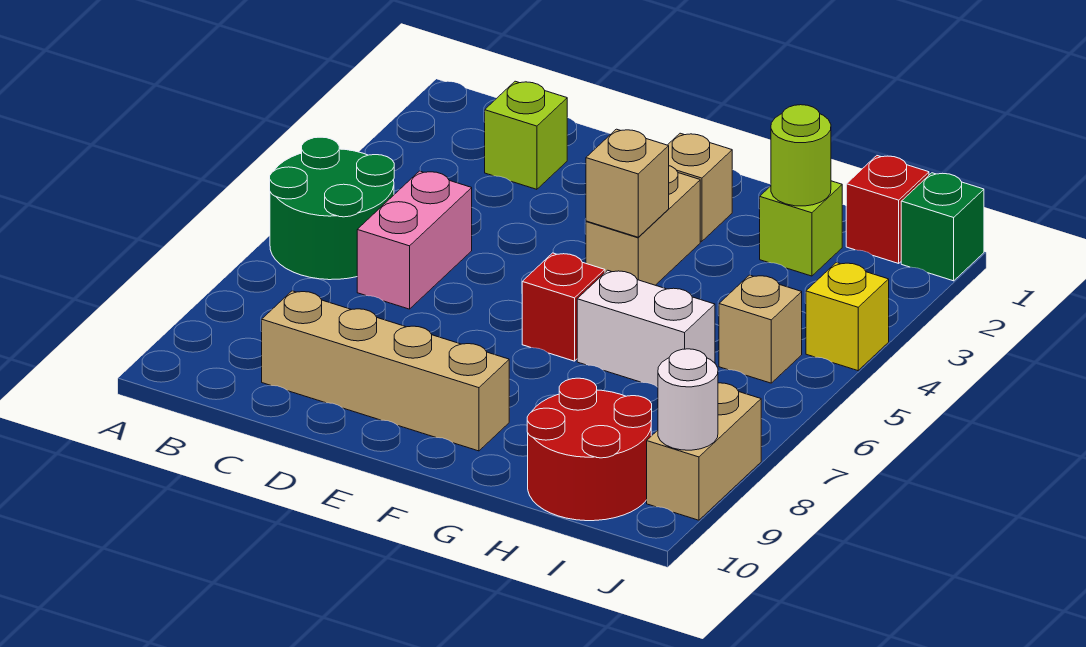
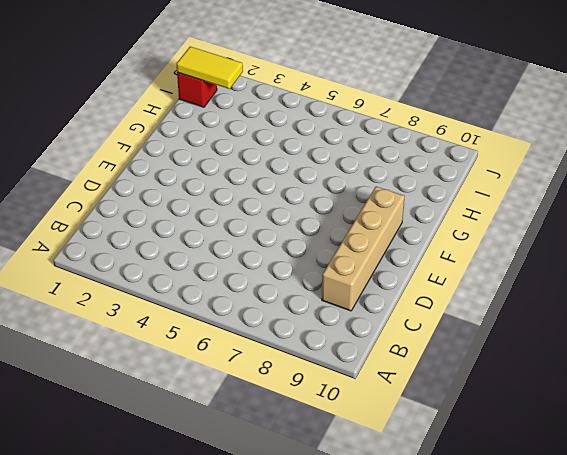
yellow 1x2 tile [176,47,243,89] -> none
none -> green 2x2 round brick [270,137,394,280]
none -> lime 1x1 brick [485,81,567,189]
none -> pink 1x2 brick [357,171,472,309]

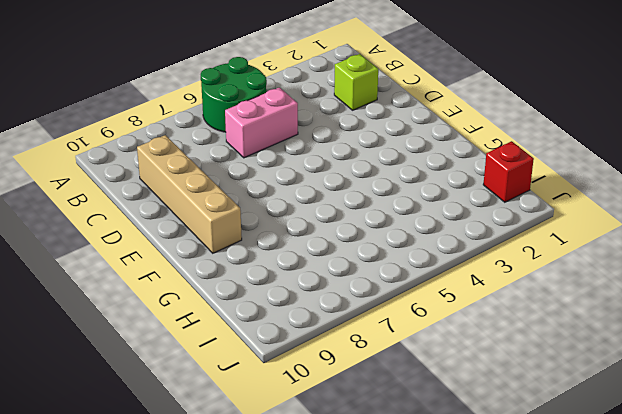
none -> tan 1x1 brick [668,133,732,241]
none -> tan 1x2 brick [586,166,700,285]
none -> red 1x1 brick [522,253,605,361]

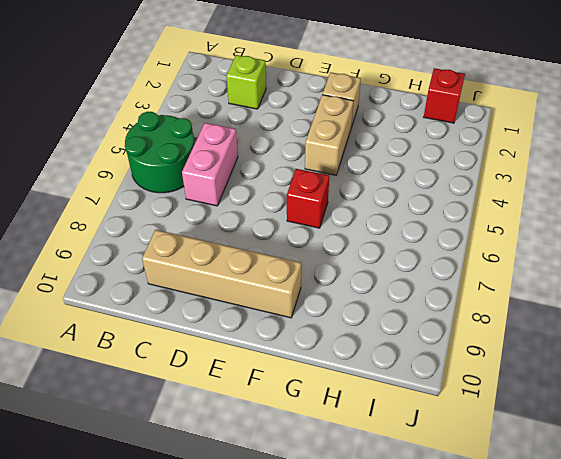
none -> white 1x2 brick [577,270,715,387]
none -> lime 1x1 brick [760,181,842,276]
none -> red 2x2 round brick [527,378,652,521]

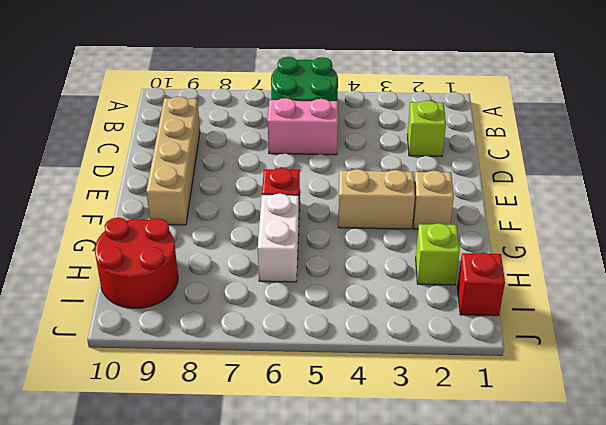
none -> tan 1x1 brick [719,275,802,383]
none -> green 1x1 brick [901,173,984,281]
none -> yellow 1x1 brick [806,263,889,371]

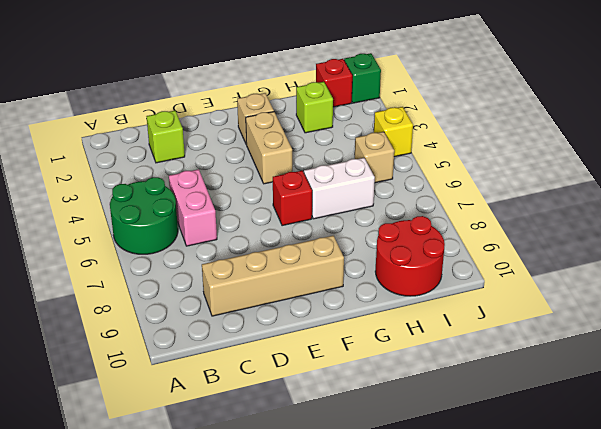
none -> tan 1x2 brick [647,383,761,520]
none -> tan 1x1 brick [586,129,669,237]
none -> lime 1x1 round brick [771,105,831,206]

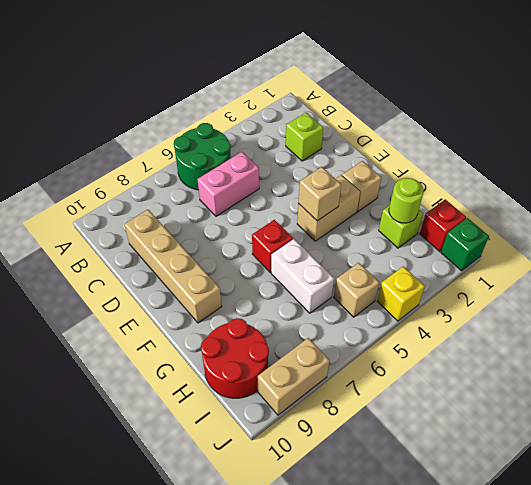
none -> white 1x1 round brick [658,349,718,450]

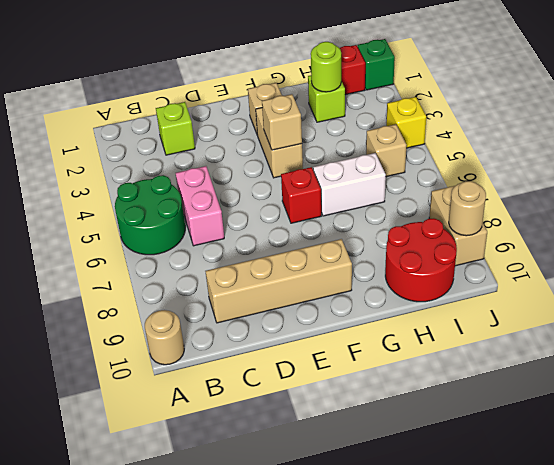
tan 1x1 round brick [145,310,184,365] -> none
tan 1x1 round brick [449,181,486,236] -> white 1x1 round brick [658,349,718,450]

